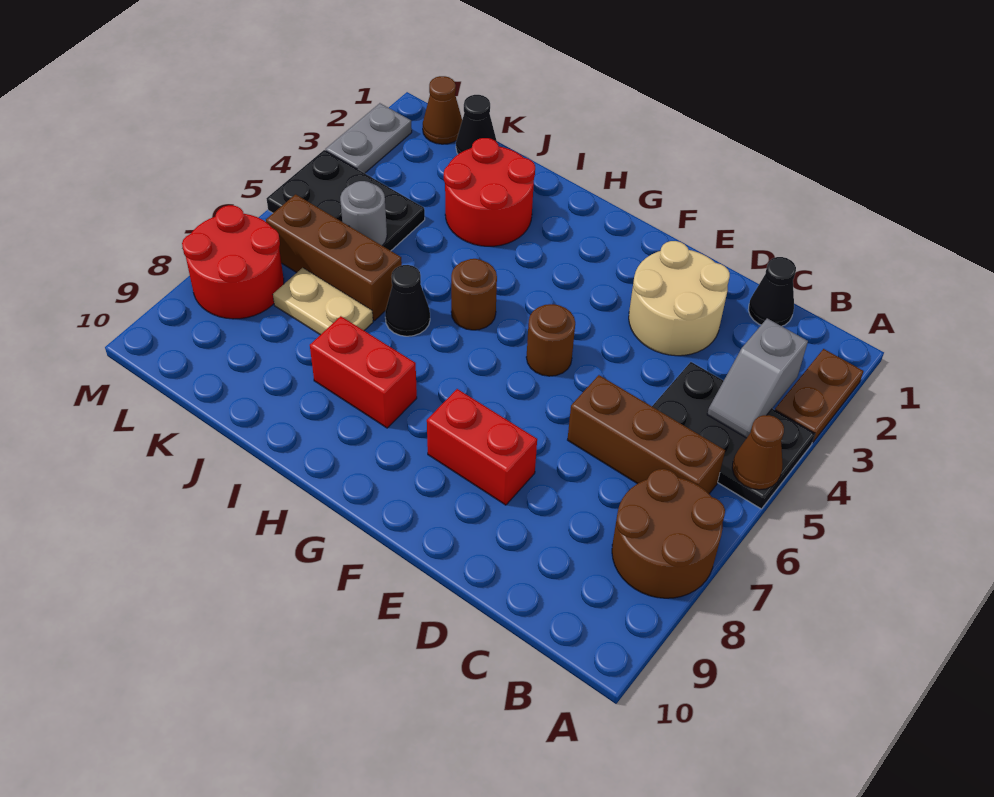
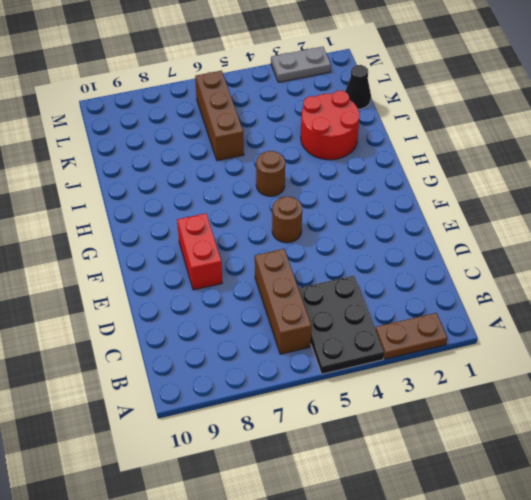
none -> brown 2x2 round brick [612,469,725,598]
none -> black 1x1 cone [748,257,796,326]
none -> tan 2x2 round brick [629,241,730,356]

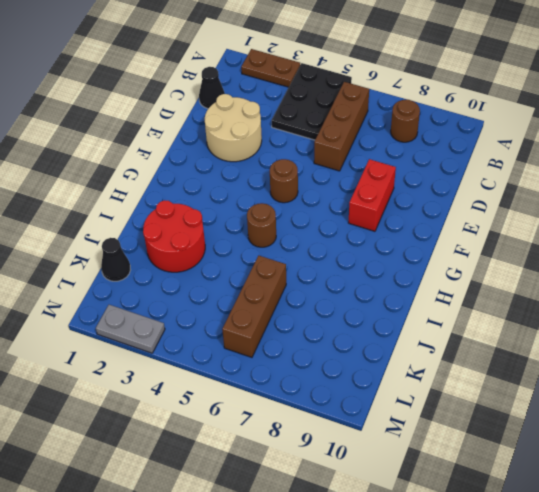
brown 1x1 round brick [391,100,420,142] -> brown 2x2 round brick [612,469,725,598]
none -> red 1x2 brick [310,316,417,428]
none -> black 1x1 cone [385,265,430,336]
none -> tan 1x2 plate [273,268,373,335]

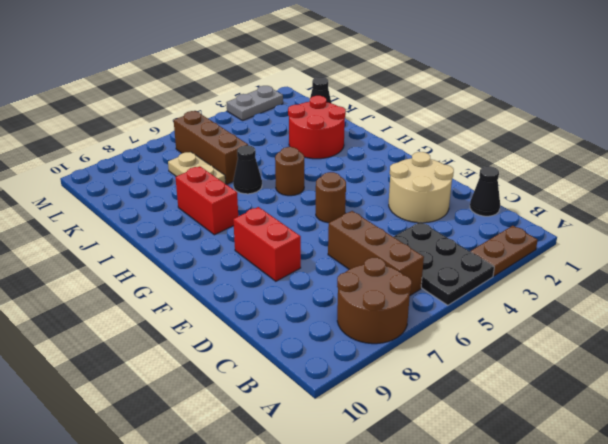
none -> black 2x3 plate [267,150,425,251]
none -> brown 1x1 cone [423,76,462,144]
none -> red 2x2 round brick [182,205,284,319]

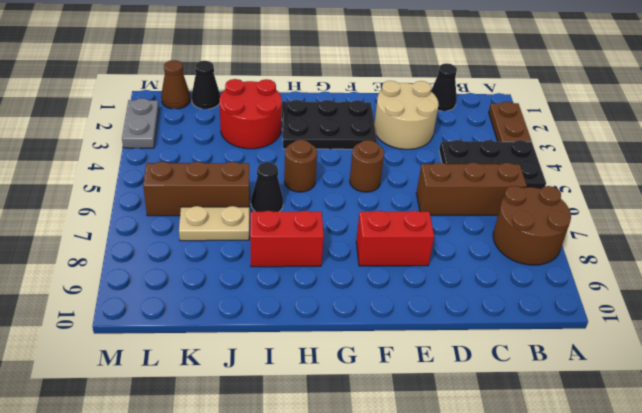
black 2x3 plate [282,100,377,149] -> black 2x3 plate moved to [267,150,425,251]
none -> red 2x2 round brick [182,205,284,319]
none -> brown 1x1 cone [732,415,784,490]
none -> grey 1x2 slope [707,318,808,438]

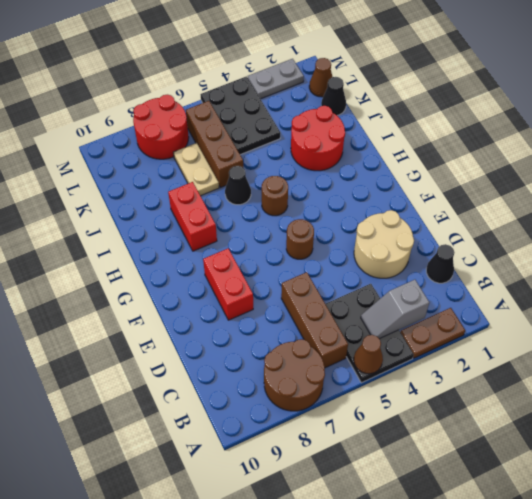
none -> grey 1x1 round brick [340,181,387,246]

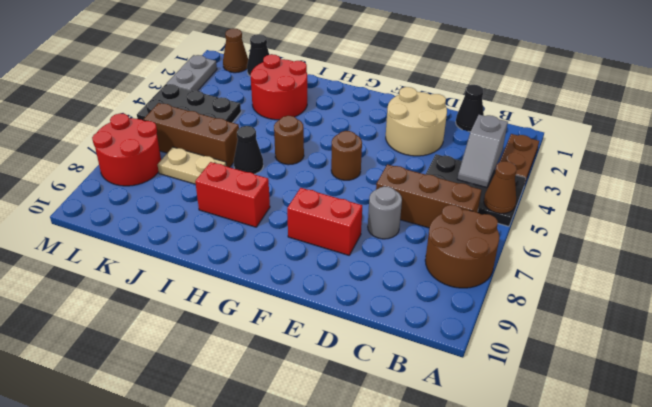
grey 1x1 round brick [368,186,402,239] -> grey 1x1 round brick moved to [340,181,387,246]

